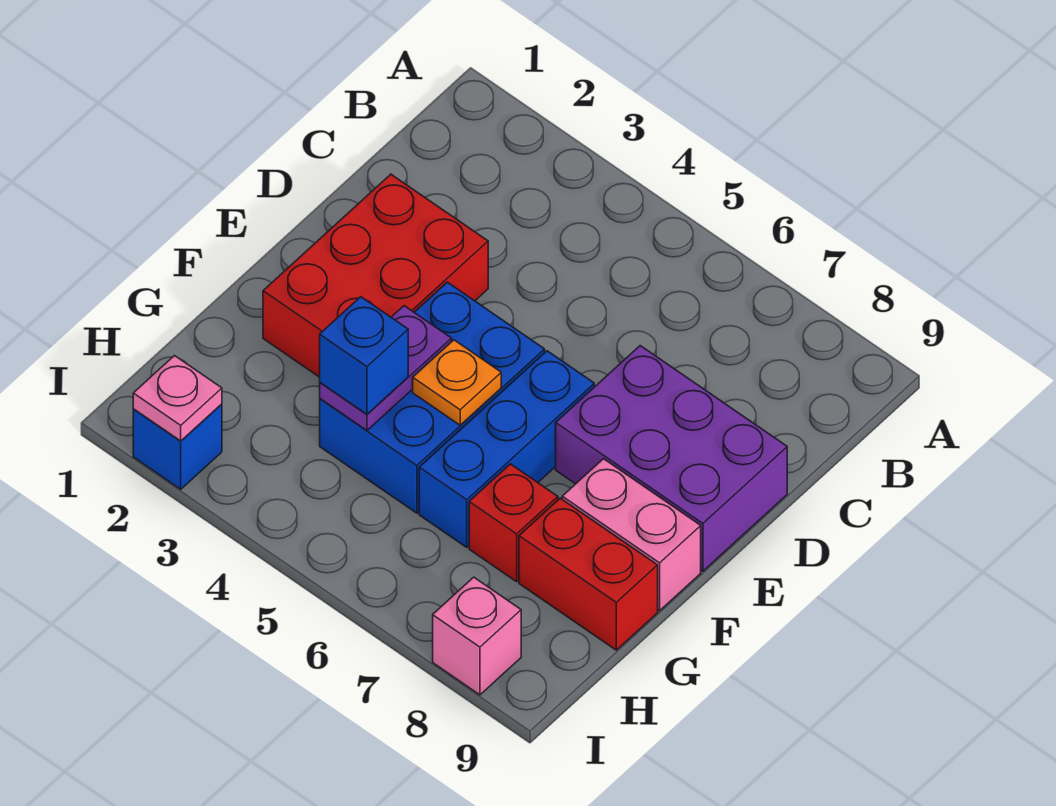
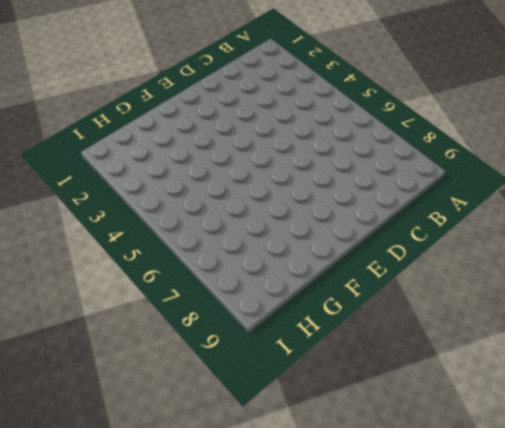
none -> red 2x3 brick [263,174,488,377]
none -> purple 2x3 brick [556,346,787,571]
none -> blue 2x3 brick [320,282,545,513]

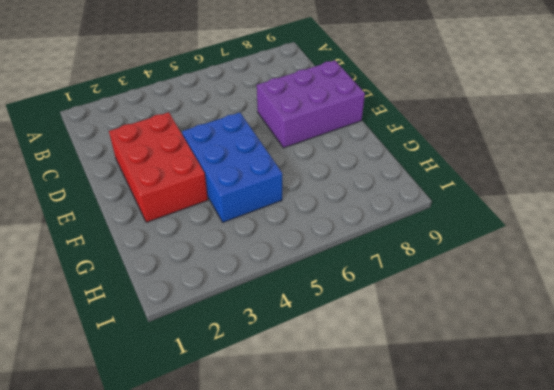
none -> blue 1x3 brick [419,351,594,547]
none -> pink 1x2 brick [562,459,701,611]
none -> red 1x1 brick [469,464,558,582]

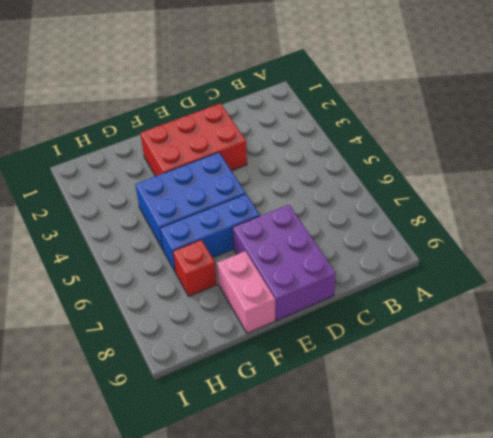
none -> red 1x2 brick [519,498,658,650]
none -> blue 1x1 brick [133,404,222,489]
none -> pink 1x1 brick [433,577,521,695]

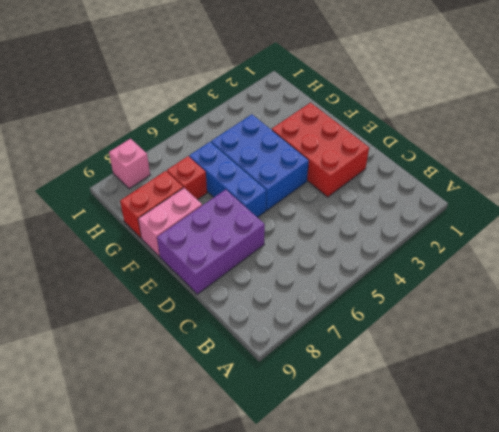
none -> blue 1x1 brick [133,404,222,489]
none -> purple 1x2 plate [320,306,452,430]
none -> orange 1x1 plate [413,340,501,425]

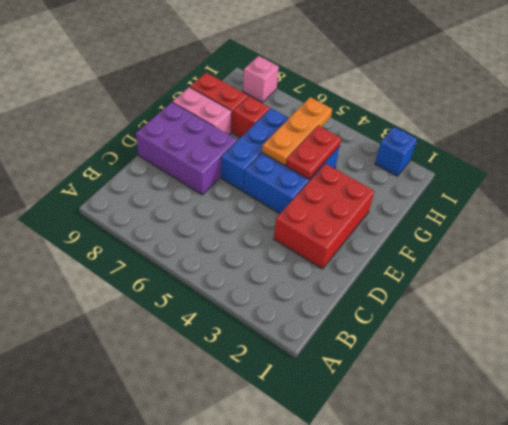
red 1x2 plate [286,126,341,179] -> purple 1x2 plate [320,306,452,430]
orange 1x3 plate [262,97,332,165] -> orange 1x1 plate [413,340,501,425]
none -> pink 1x1 plate [133,356,222,441]
none -> blue 1x1 brick [320,297,408,414]

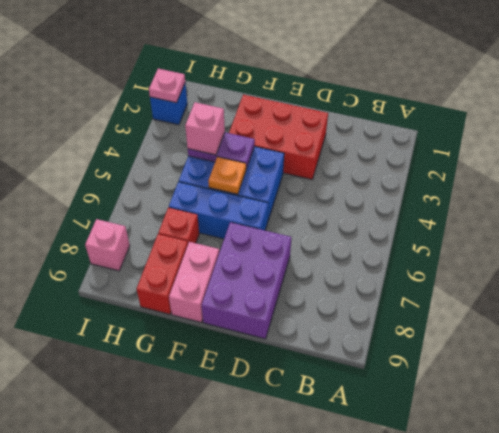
pink 1x1 brick [185,102,225,155] -> blue 1x1 brick [320,297,408,414]

